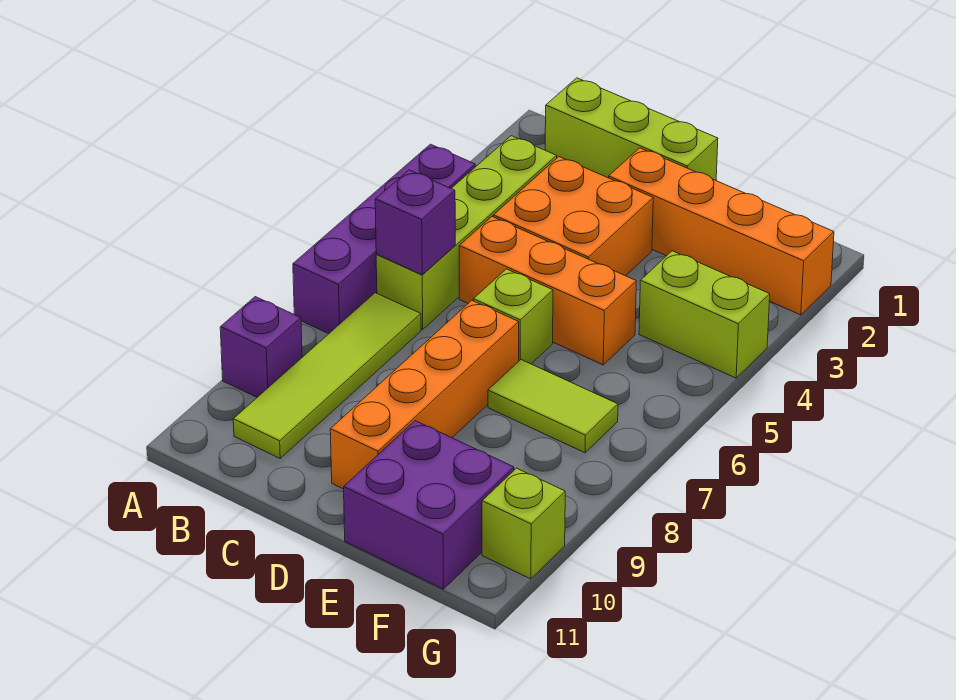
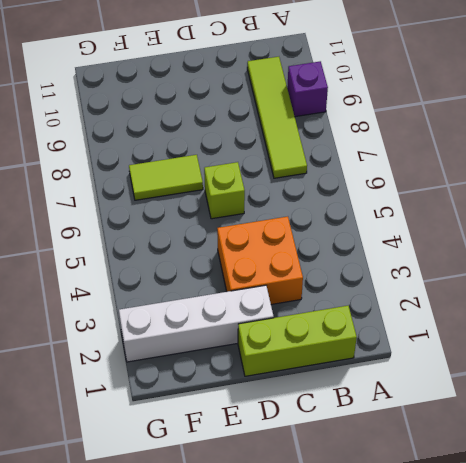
white 1x4 brick [119,285,274,362] -> orange 1x4 brick [609,148,834,315]
none -> purple 1x4 brick [293,144,475,334]
none -> lime 1x4 brick [376,136,557,329]
none -> orange 1x3 brick [459,217,636,365]

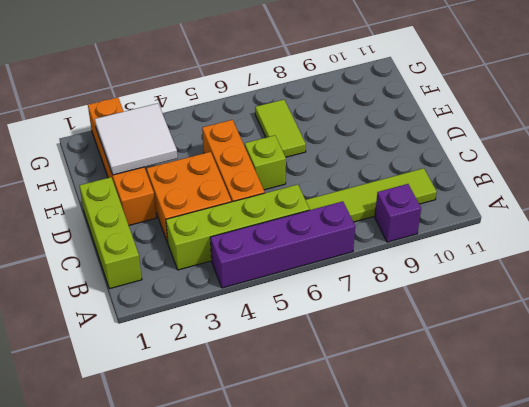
white 2x2 tile [95,103,177,175] -> none
none -> orange 1x4 brick [330,301,519,489]
none -> purple 2x2 brick [344,421,514,589]
none -> lime 1x2 brick [639,251,770,378]

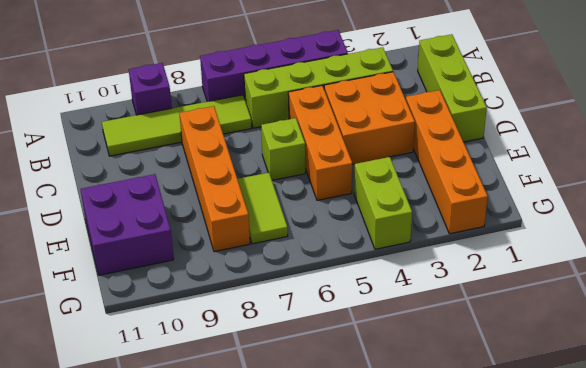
orange 1x4 brick [179,106,250,252] -> orange 1x4 brick turned to [330,301,519,489]
none -> lime 1x1 brick [482,468,565,579]
none -> purple 1x1 brick [375,170,455,275]

